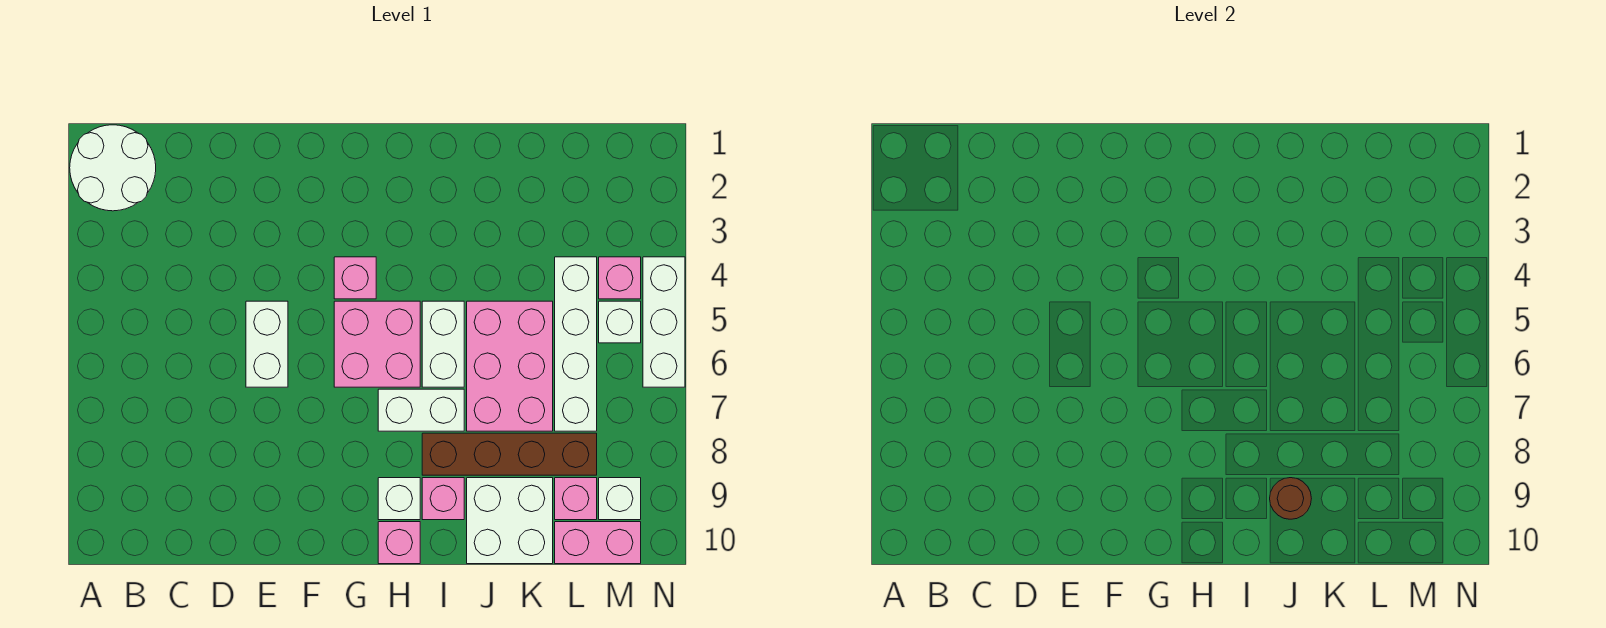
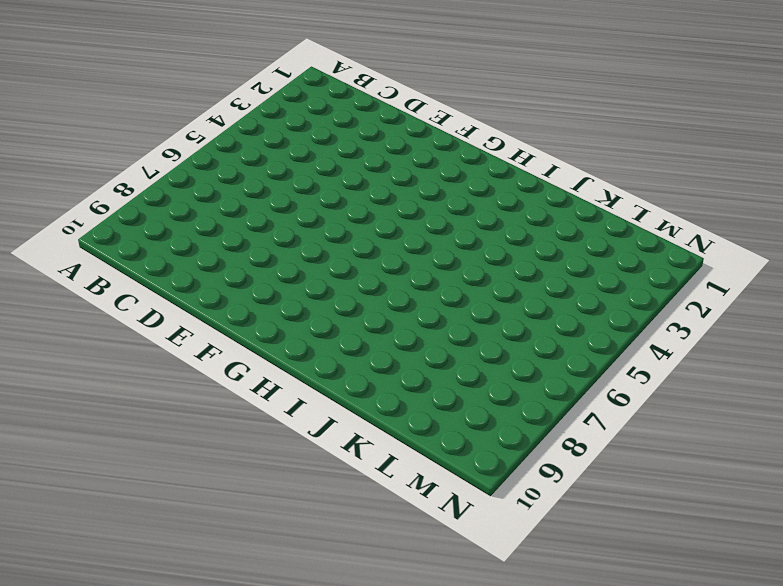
none -> white 2x2 round brick [70,125,156,211]
none -> white 1x2 brick [246,301,288,387]
none -> pink 1x1 brick [334,257,376,299]

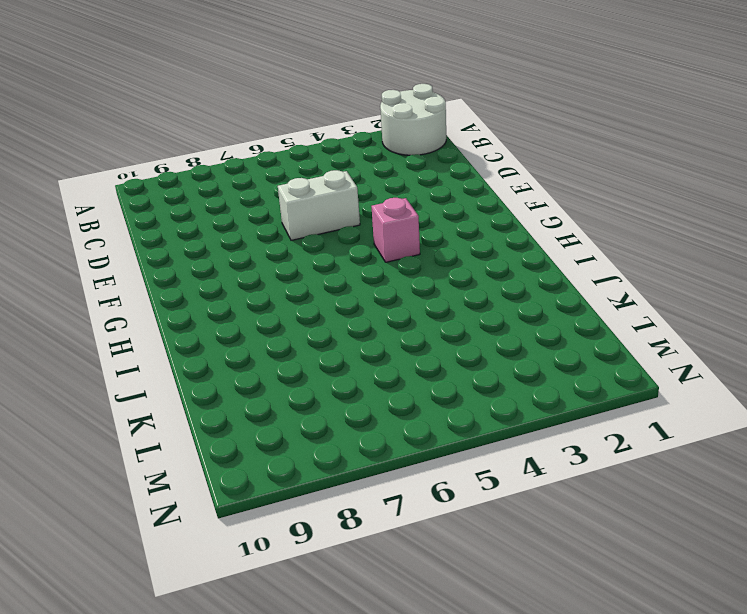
none -> pink 2x2 brick [334,301,420,387]
none -> white 1x2 brick [378,389,464,431]
none -> white 1x1 brick [378,478,420,520]

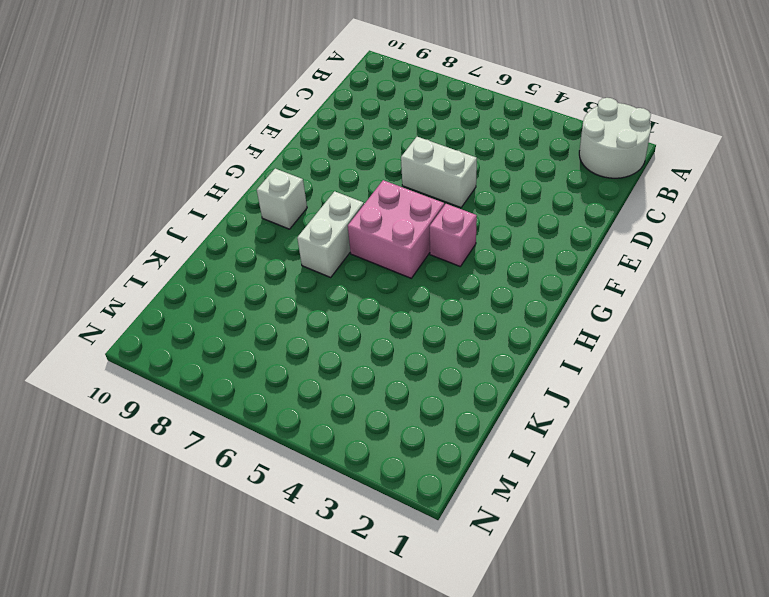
none -> pink 1x1 brick [378,522,420,564]
none -> white 1x2 brick [422,301,464,387]
none -> brown 1x4 brick [422,433,597,475]

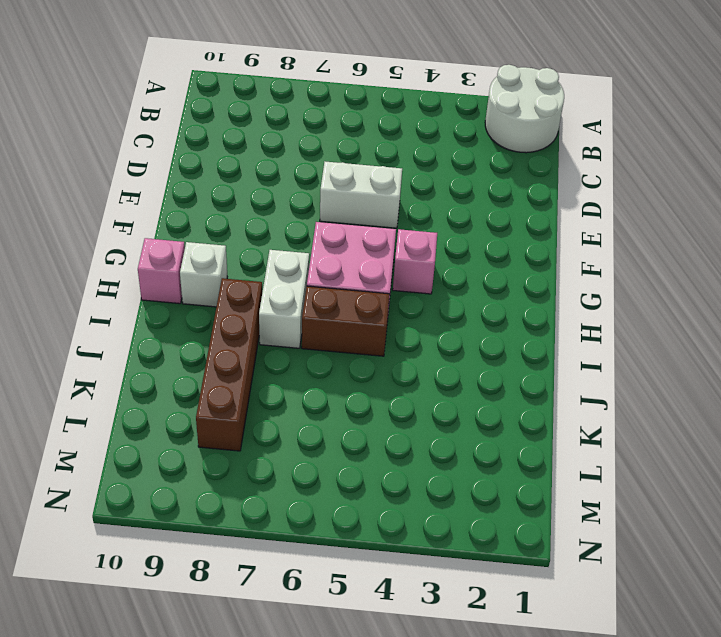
brown 1x2 brick [302,286,390,356] -> white 1x2 brick [422,301,464,387]
none -> pink 1x1 brick [422,478,464,520]
none -> pink 2x3 brick [467,301,553,431]
none -> white 2x2 brick [467,478,553,564]

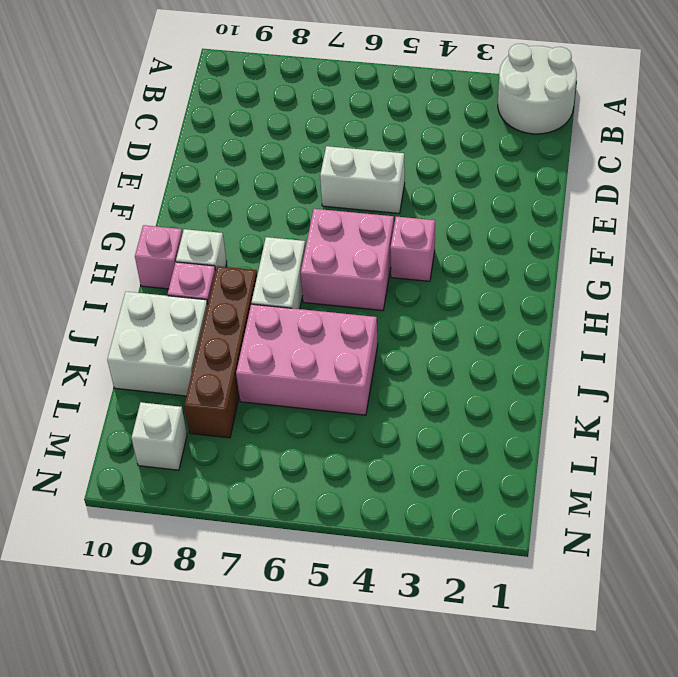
none -> white 1x2 brick [422,301,464,387]
none -> white 1x4 brick [555,257,597,431]
none -> pink 1x1 brick [555,478,597,520]

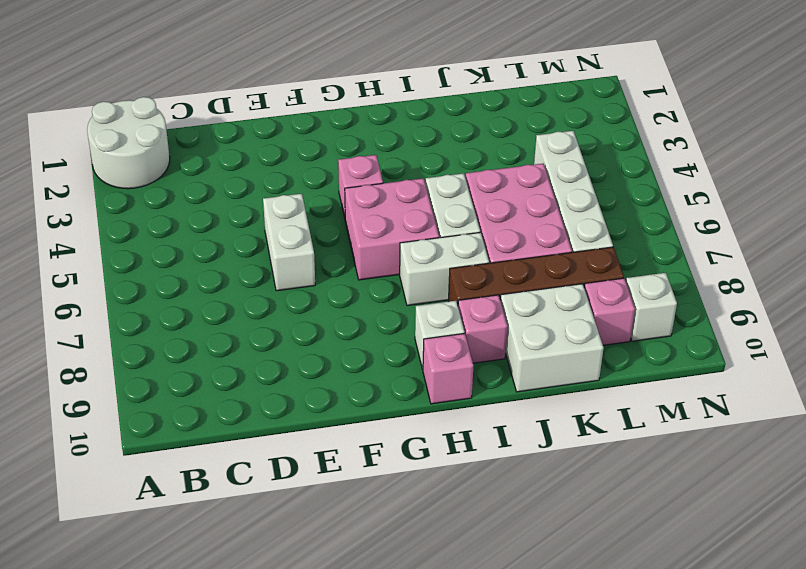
none -> pink 1x2 brick [555,522,641,564]
none -> pink 1x1 brick [599,257,641,299]
none -> white 1x1 brick [599,301,641,343]

